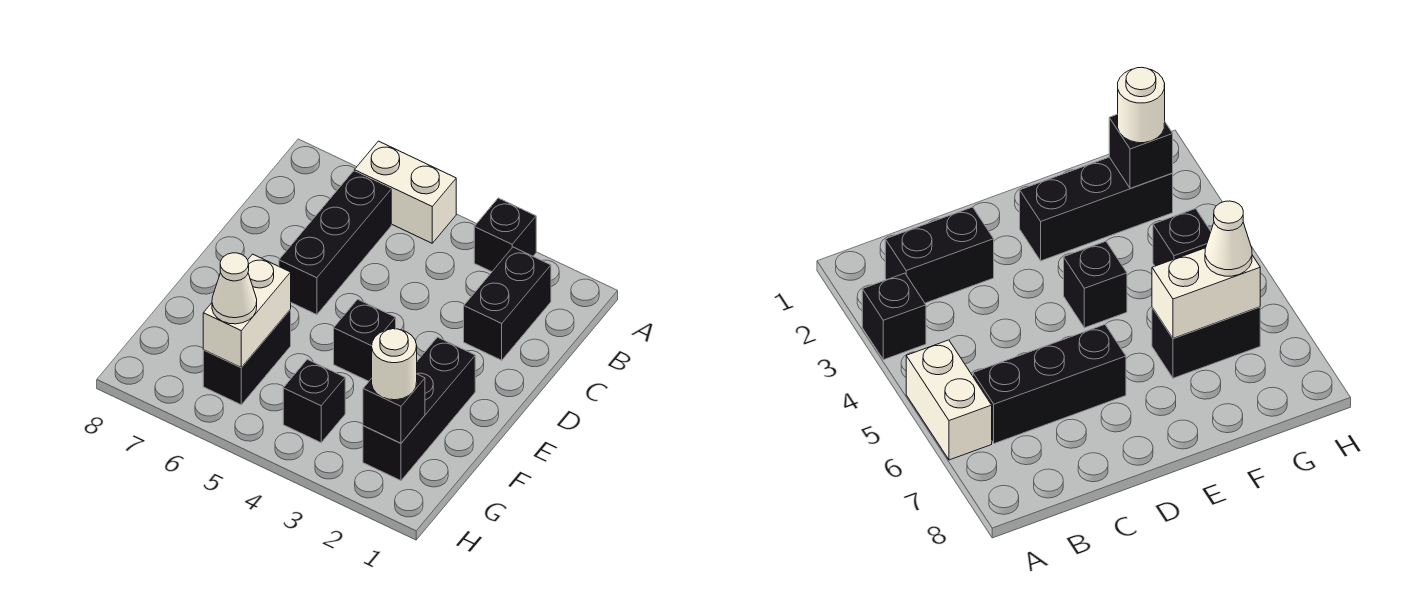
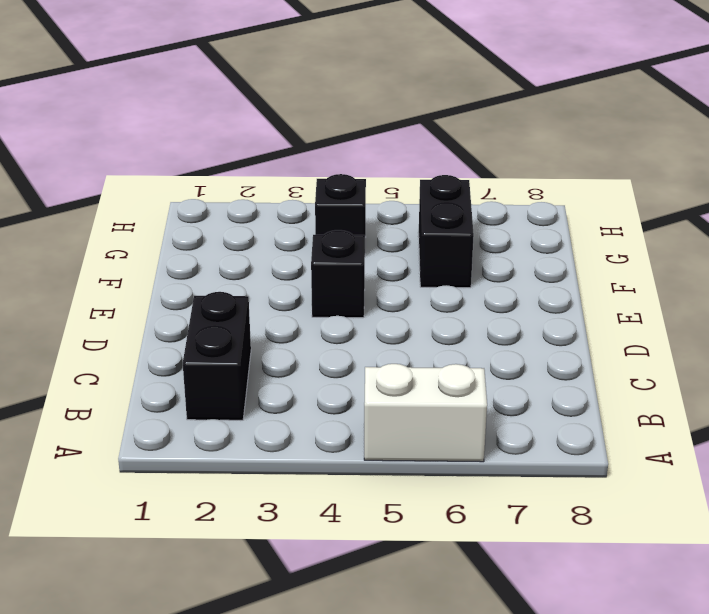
none -> black 1x1 brick [474,198,536,272]
none -> black 1x3 brick [279,171,391,315]
none -> black 1x3 brick [363,337,475,480]

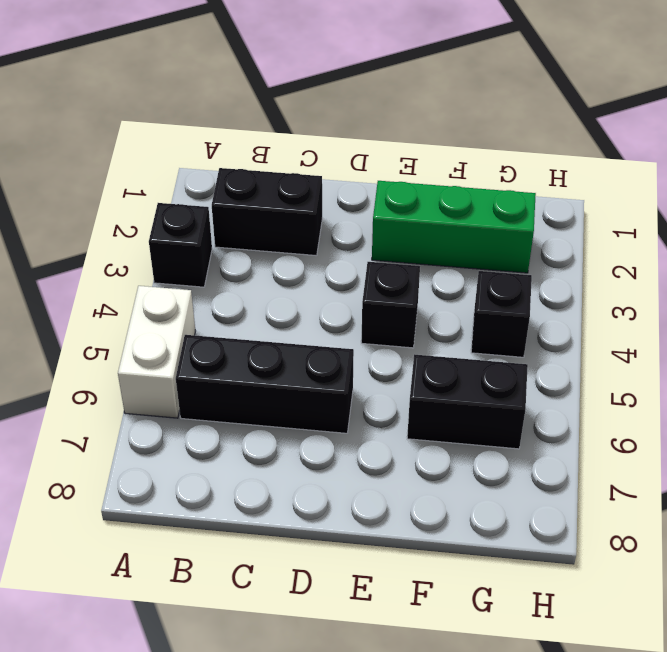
green 1x3 brick [372,181,536,273] -> black 1x3 brick [363,337,475,480]
none -> white 1x2 brick [203,254,291,367]
none -> black 1x1 brick [363,374,425,443]
none -> white 1x1 round brick [372,329,417,400]

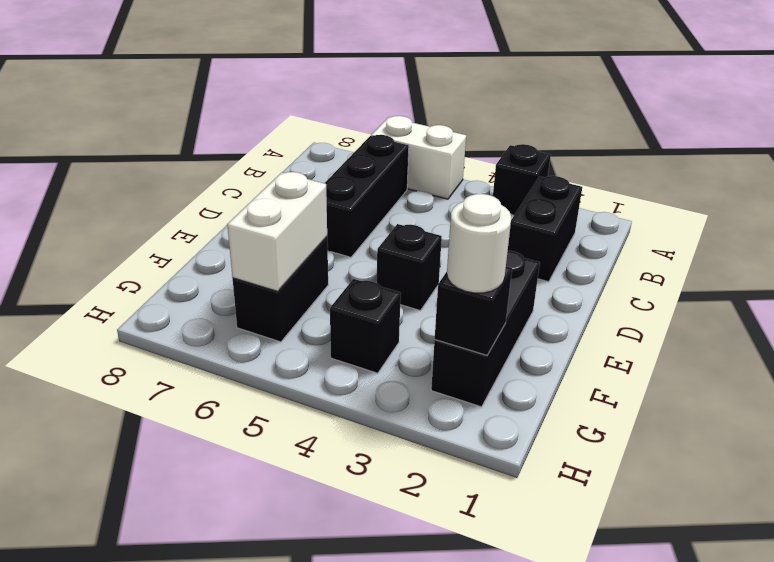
none -> white 1x1 cone [212,253,257,324]

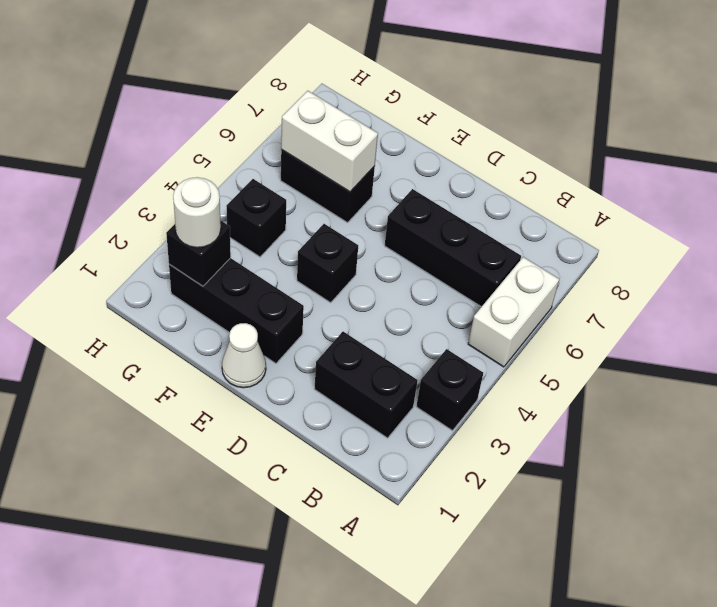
white 1x1 cone [222,323,266,388] -> white 1x1 cone moved to [212,253,257,324]

